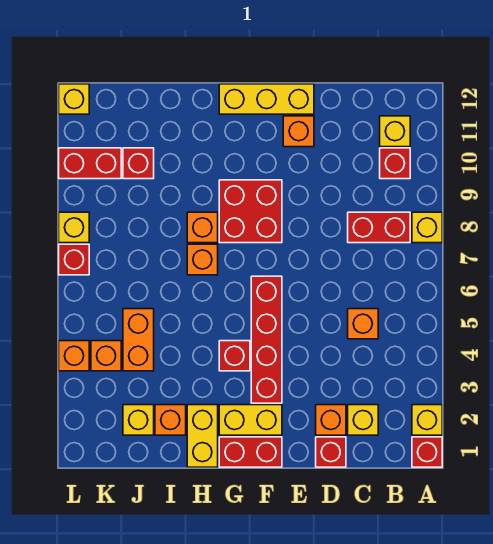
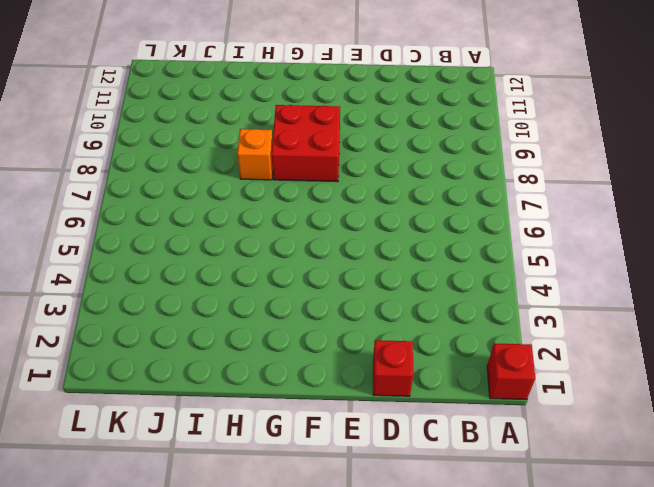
none -> yellow 1x1 brick [412,405,442,435]
none -> yellow 1x1 brick [412,212,442,243]
none -> red 1x2 brick [348,212,410,243]
none -> red 1x1 brick [380,148,410,179]

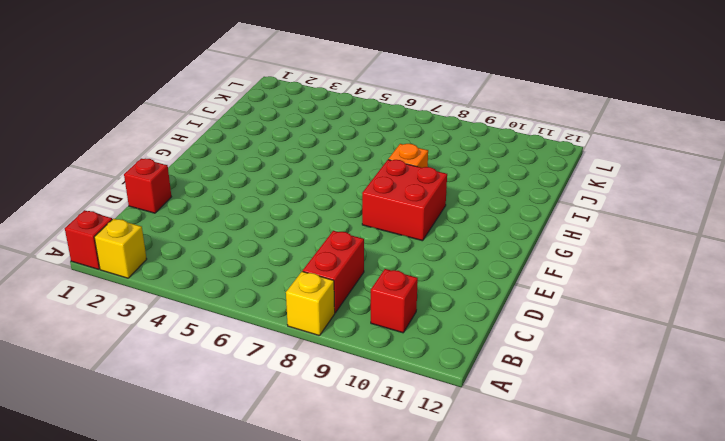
none -> yellow 1x1 brick [380,116,410,147]
none -> yellow 1x1 brick [348,405,378,435]
none -> orange 1x1 brick [348,309,378,339]
none -> orange 1x1 brick [316,405,346,435]

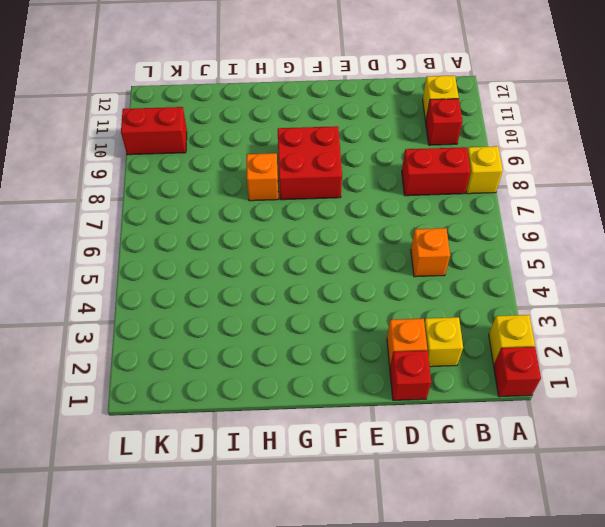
none -> orange 1x1 brick [283,116,314,147]
none -> yellow 1x3 brick [219,84,314,114]
none -> red 1x2 brick [219,437,282,467]
none -> yellow 1x2 brick [219,405,282,435]

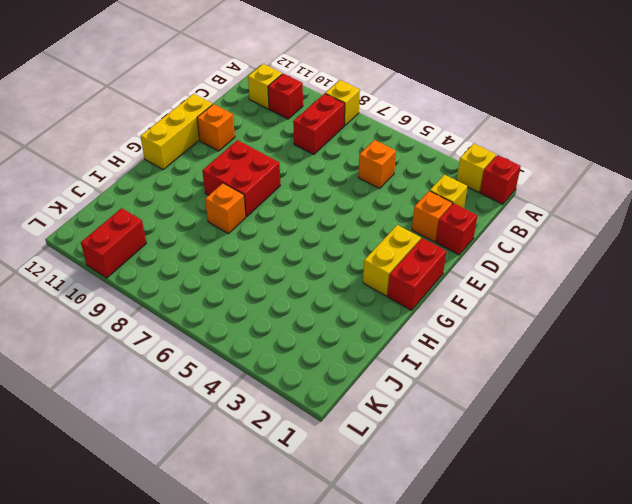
none -> red 1x4 brick [251,276,282,403]
none -> red 1x1 brick [219,341,250,371]
none -> yellow 1x2 brick [187,405,218,467]
none -> orange 1x1 brick [187,244,218,275]

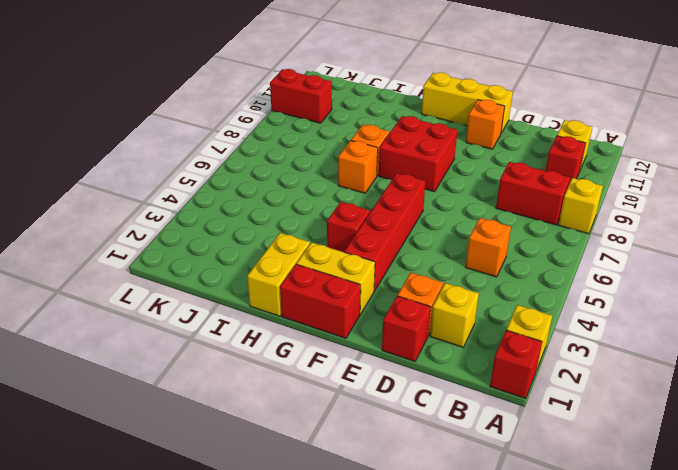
none -> orange 1x1 brick [155,405,186,435]
none -> yellow 1x1 brick [123,405,154,435]
none -> orange 1x2 brick [123,309,154,371]
none -> red 1x1 brick [123,148,154,179]

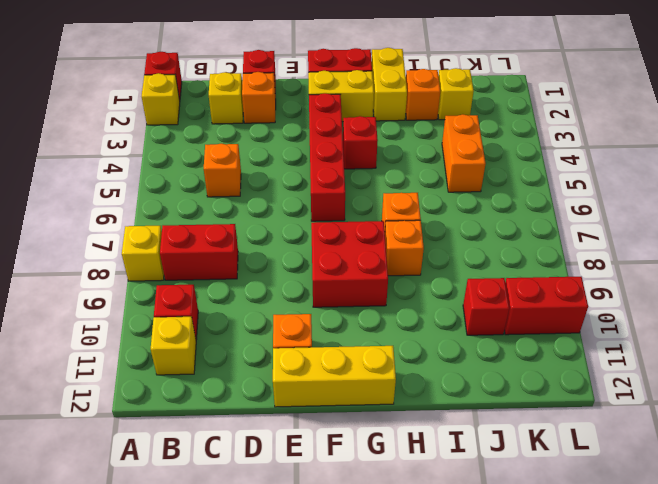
none -> orange 1x1 brick [91,341,121,371]
none -> orange 1x1 brick [59,341,89,371]
none -> red 1x1 brick [59,244,89,275]
none -> yellow 1x1 brick [59,212,89,243]

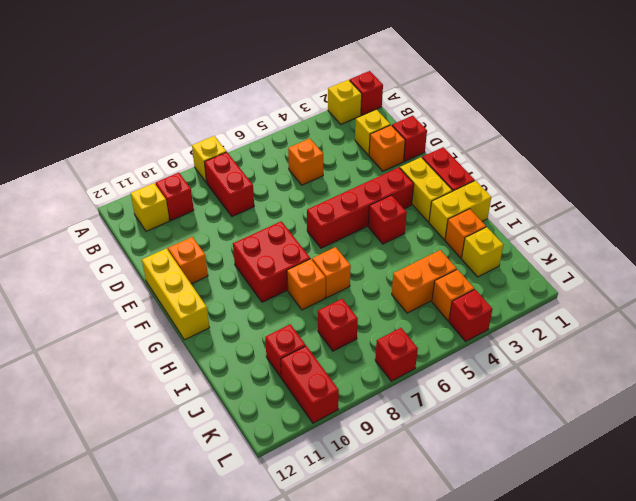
red 1x1 brick [318,299,358,351] -> none
red 1x1 brick [449,289,492,341] -> orange 1x1 brick [59,341,89,371]
none -> yellow 1x1 brick [59,212,89,243]
none -> yellow 1x1 brick [59,84,89,114]

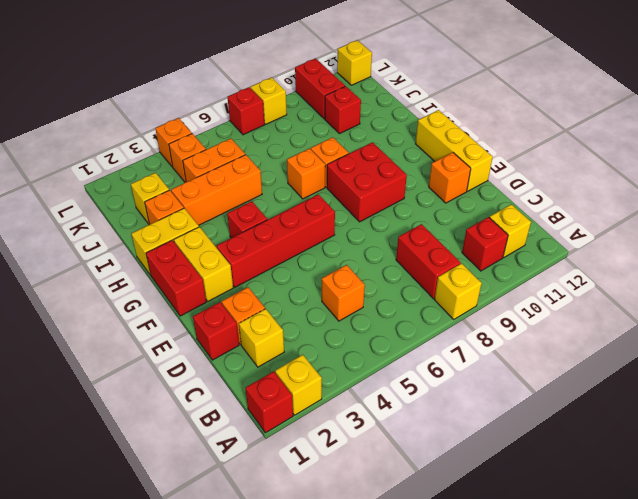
orange 1x3 brick [171,155,262,225] -> none

